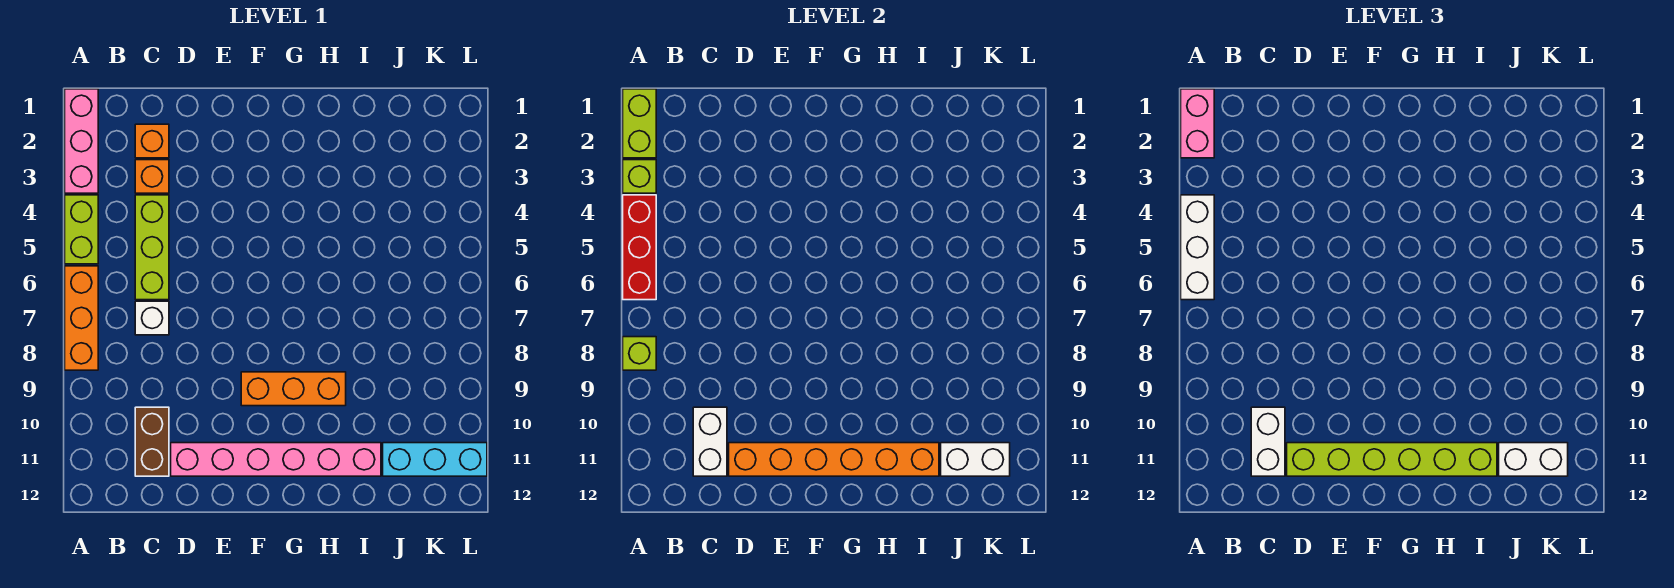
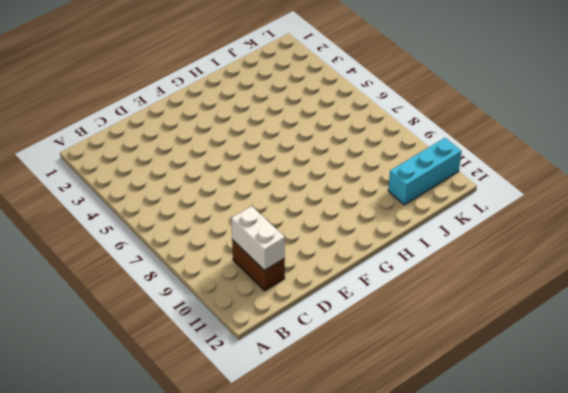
none -> pink 1x3 brick [65,89,98,193]
none -> lime 1x2 brick [65,195,98,264]
none -> orange 1x3 brick [65,266,98,370]

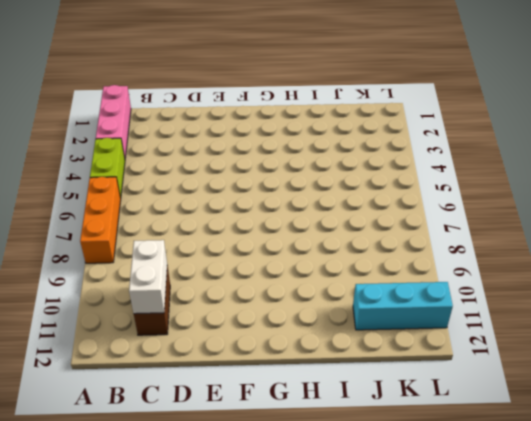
none -> orange 1x1 brick [135,124,169,158]
none -> orange 1x1 brick [135,160,169,193]
none -> lime 1x3 brick [135,195,169,300]

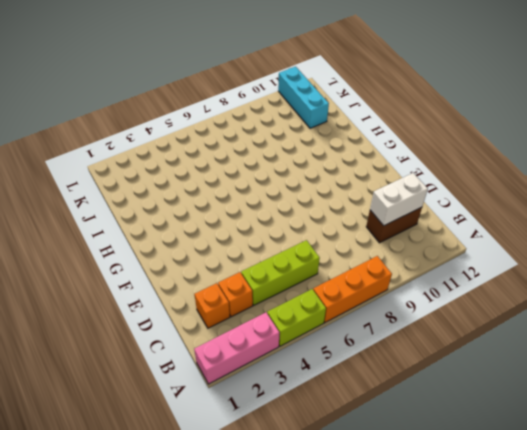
none -> white 1x1 brick [135,301,169,335]
none -> pink 1x6 brick [171,443,381,476]
none -> orange 1x3 brick [241,372,346,406]

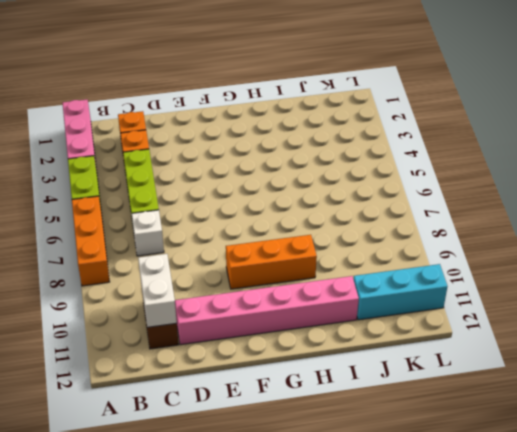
none -> lime 1x2 brick [623,89,656,158]
none -> lime 1x1 brick [623,160,656,193]
none -> red 1x3 brick [623,195,656,300]

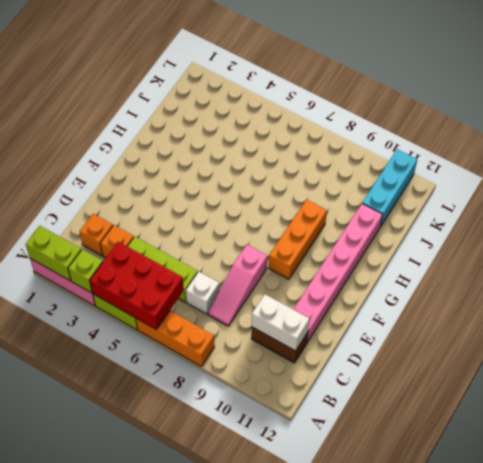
red 2x3 brick [90,242,184,330] -> red 1x3 brick [623,195,656,300]
pink 1x3 slope [208,245,267,326] -> none
none -> lime 1x1 brick [623,337,656,370]
none -> orange 1x6 brick [729,443,939,476]
none -> white 1x2 brick [941,443,1010,476]

